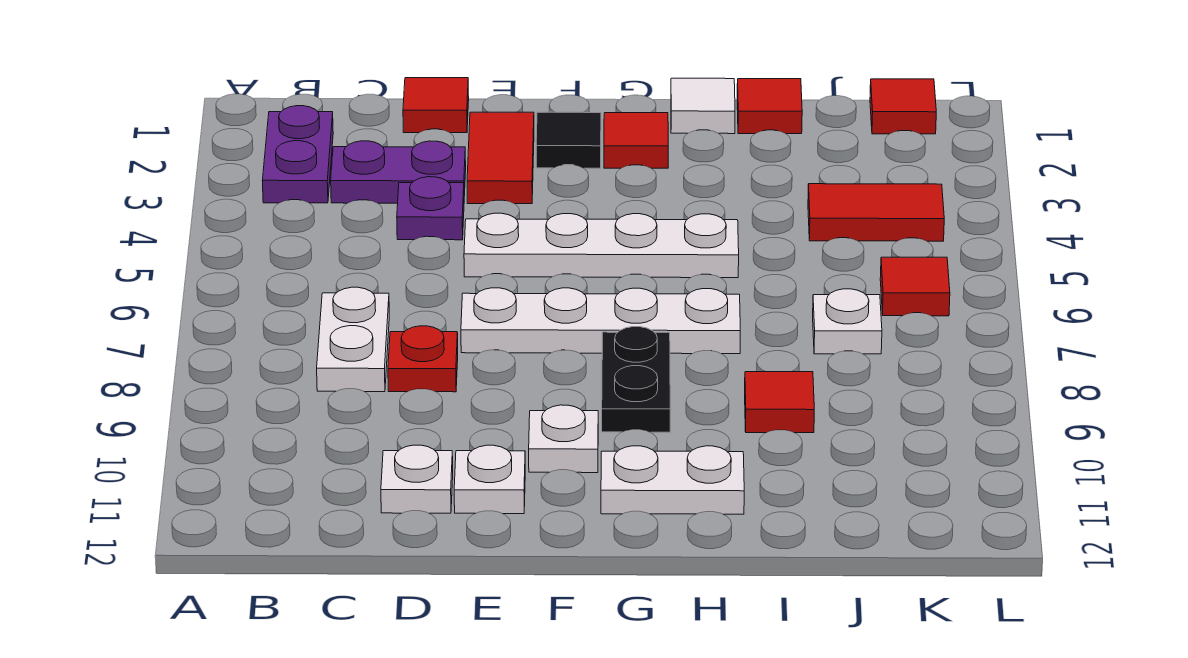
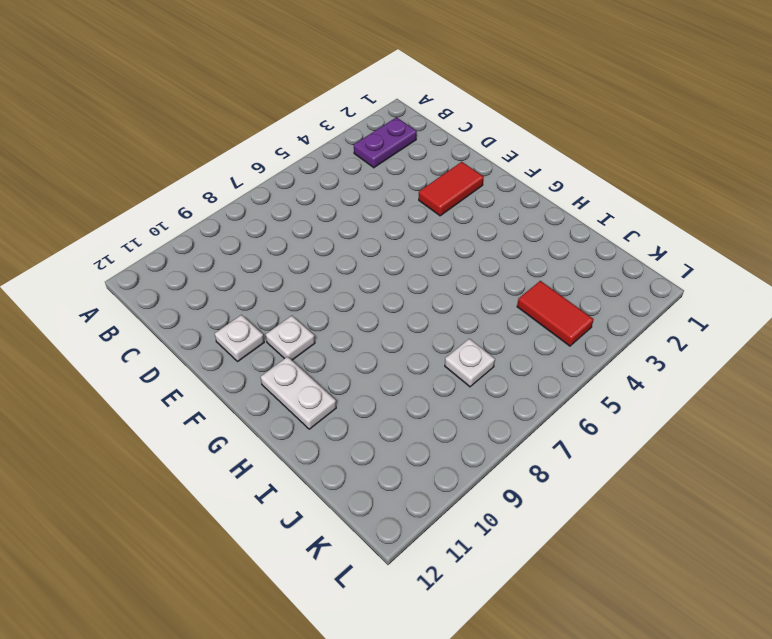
none -> purple 1x2 plate [331,141,466,203]
none -> white 1x2 plate [317,287,389,392]
none -> red 1x1 tile [403,78,469,133]

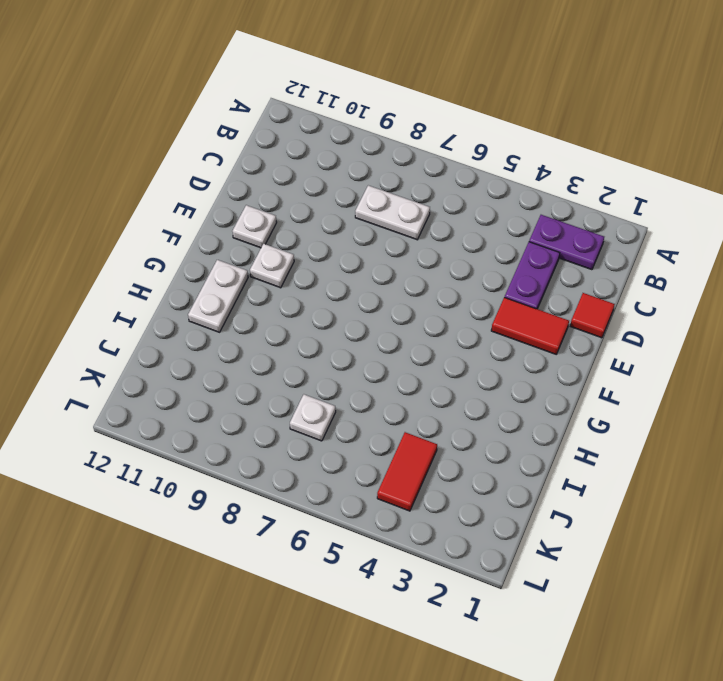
none -> purple 1x1 plate [397,177,464,240]
none -> red 1x1 plate [388,326,458,392]
none -> white 1x1 plate [381,445,453,513]

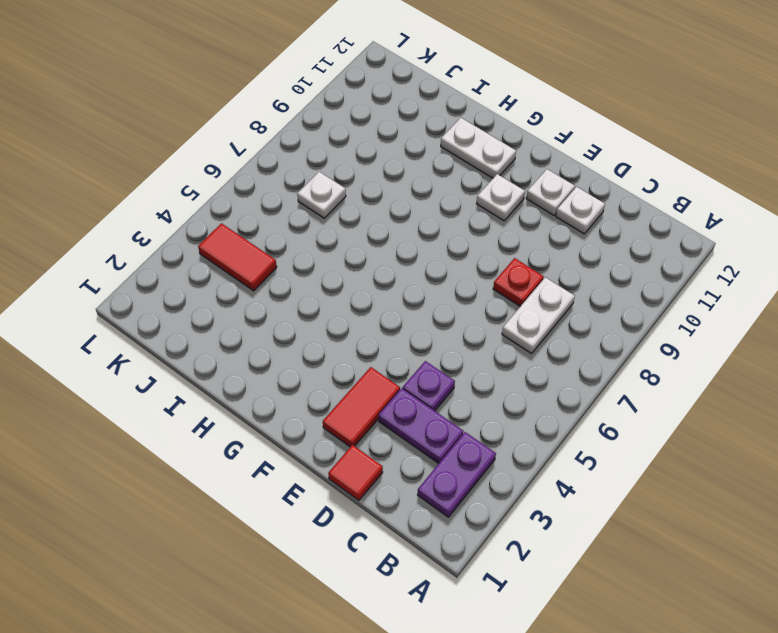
none -> white 1x4 plate [464,213,739,278]
none -> white 1x4 plate [461,288,740,354]
none -> black 1x1 tile [536,112,601,168]

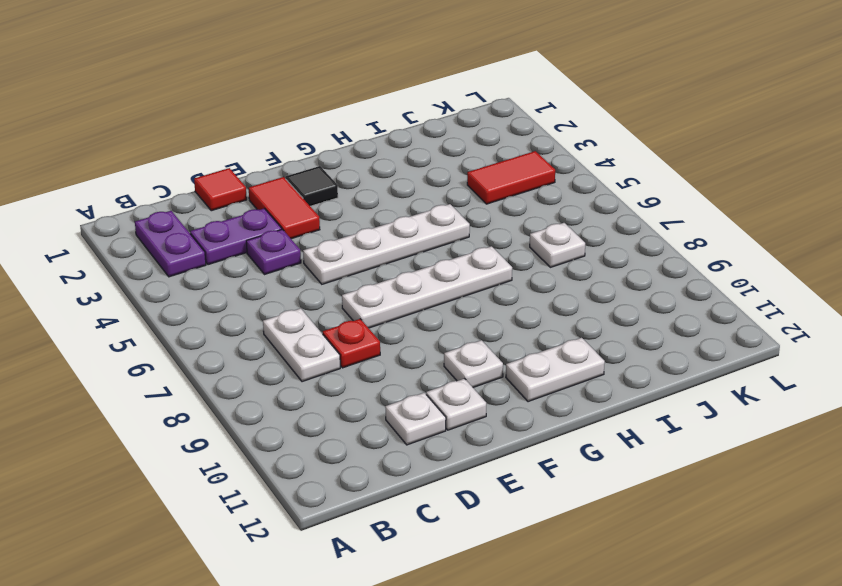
none -> red 1x1 tile [604,113,668,168]
none -> black 1x2 plate [602,327,670,432]
none -> white 1x1 tile [671,78,735,134]

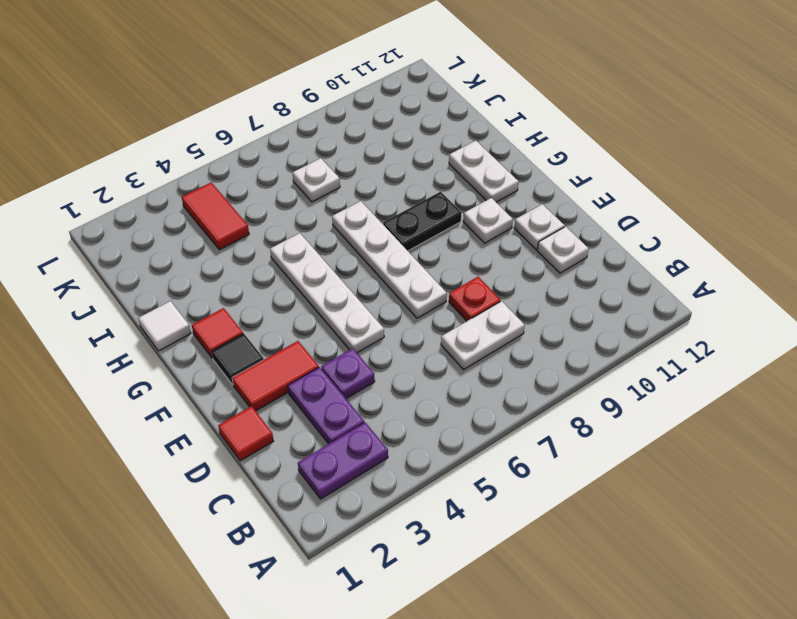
none -> red 1x1 tile [737,79,802,134]
none -> red 1x1 tile [745,372,814,433]
none -> red 1x1 tile [870,79,936,134]

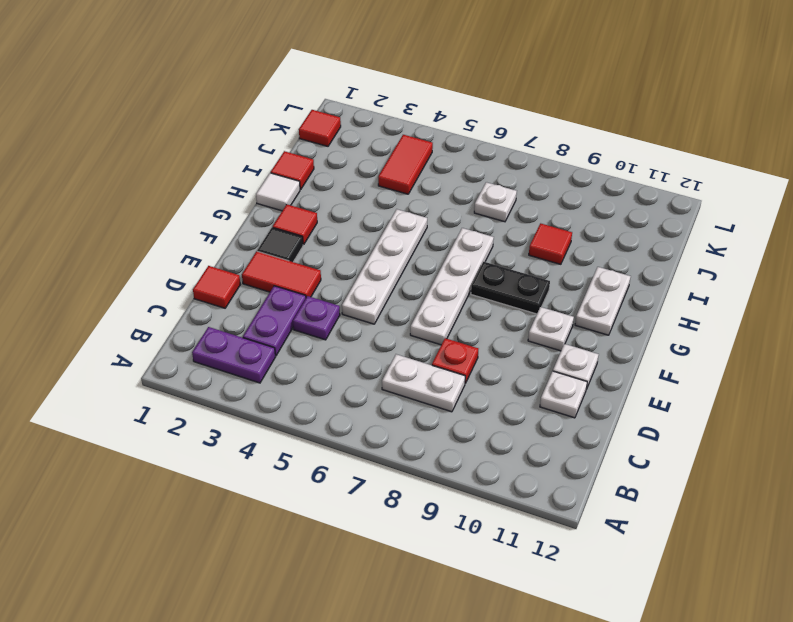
none -> red 1x1 tile [880,257,950,316]

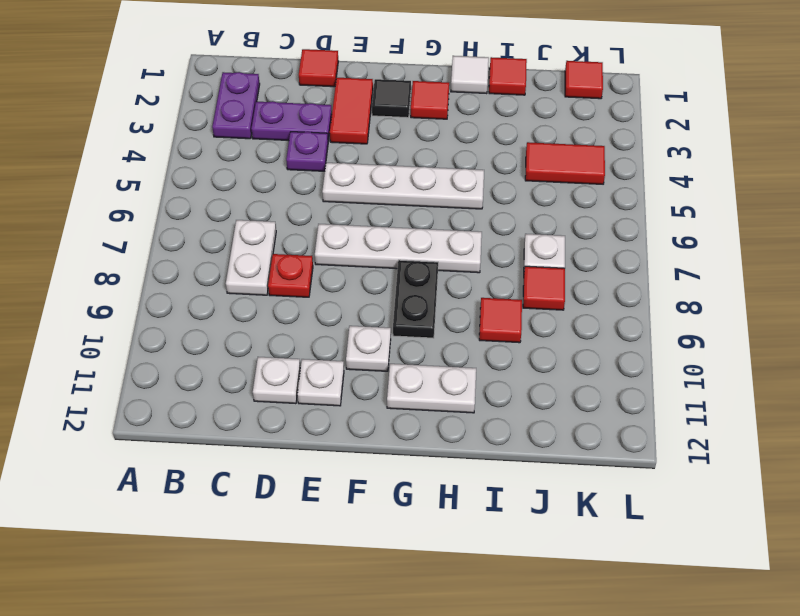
red 1x1 tile [523,266,565,310] -> red 1x1 tile moved to [880,257,950,316]

